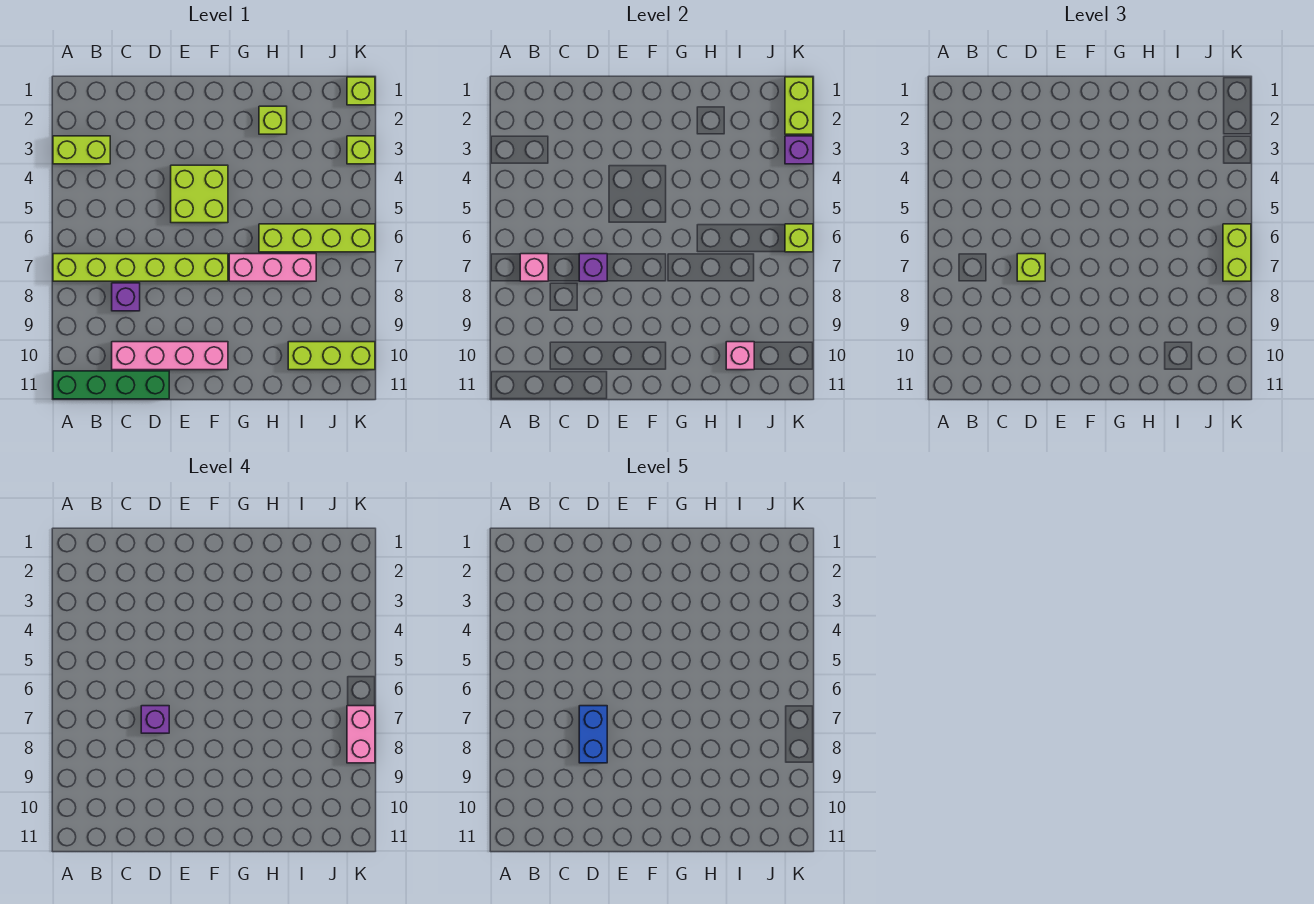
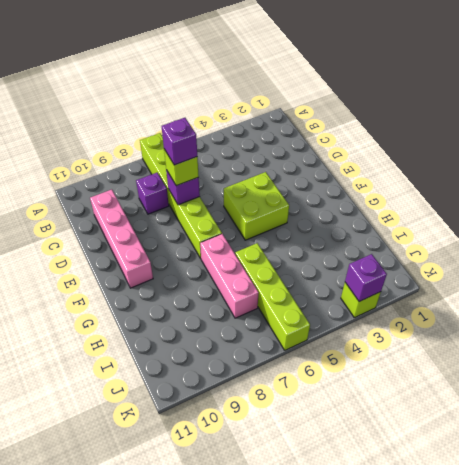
none -> lime 1x2 brick [53,136,110,164]
none -> green 1x4 brick [53,371,169,399]
none -> lime 1x1 brick [259,106,287,134]

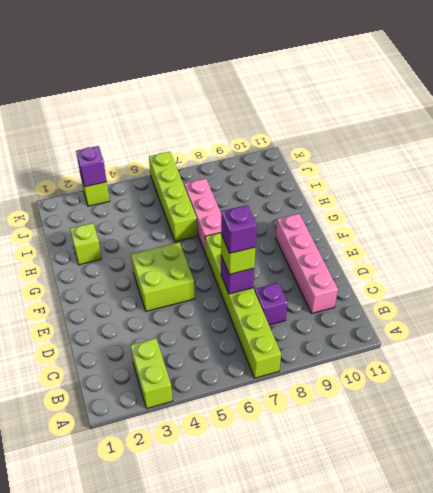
none -> green 1x4 brick [53,371,169,399]
none -> lime 1x3 brick [288,342,375,370]
none -> lime 1x1 brick [347,77,375,105]

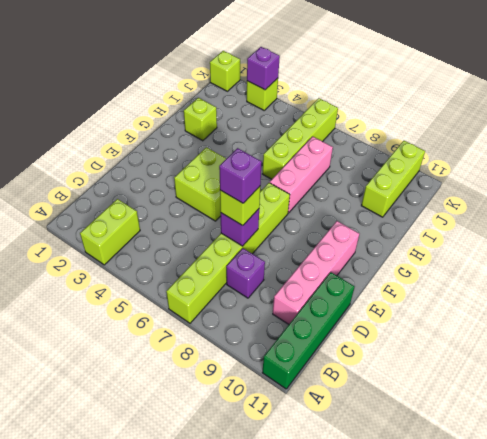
none -> pink 1x1 brick [520,254,548,281]
none -> pink 1x1 brick [726,342,754,370]
none -> lime 1x2 brick [785,77,813,134]

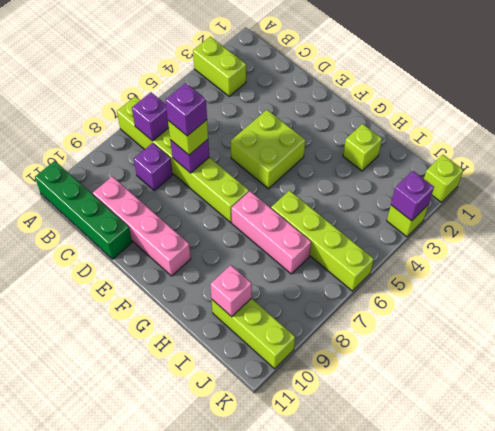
purple 1x1 brick [132,93,169,141] -> pink 1x1 brick [520,254,548,281]
none -> lime 1x2 brick [785,77,813,134]
none -> lime 1x1 brick [785,224,813,252]
none -> lime 1x2 brick [1223,224,1251,281]

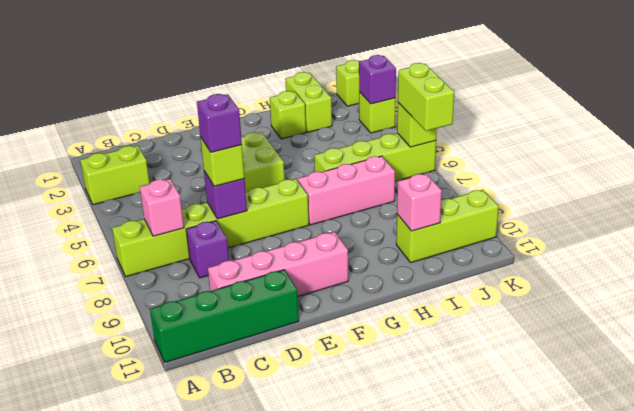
lime 1x2 brick [285,72,332,132] -> lime 1x2 brick moved to [785,77,813,134]
none -> pink 1x2 brick [347,706,375,763]
none -> blue 1x2 brick [579,706,607,763]

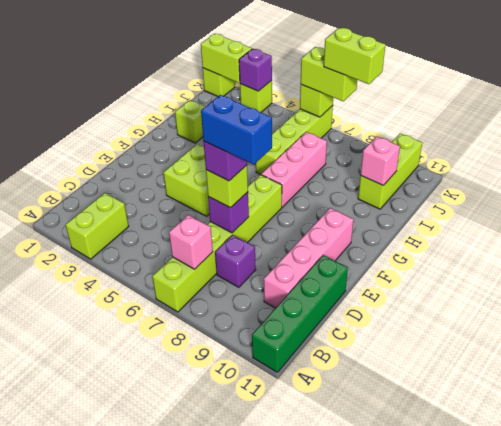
lime 1x2 brick [324,28,385,84] -> pink 1x2 brick [347,706,375,763]

